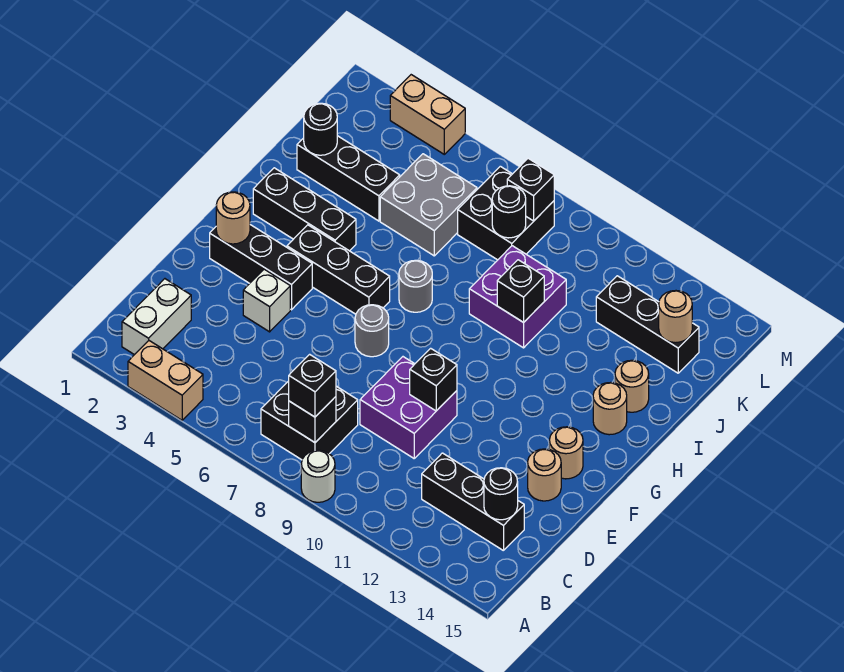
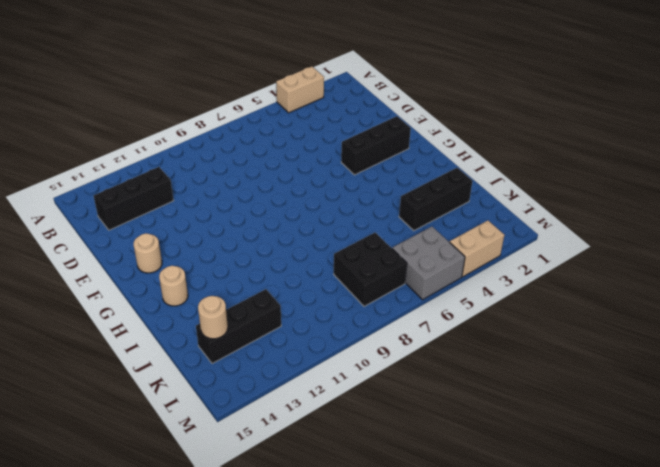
grey 2x2 brick [392,226,465,300] -> grey 2x2 brick moved to [380,154,477,256]
none -> white 1x1 round brick [301,450,335,502]
none -> white 1x2 brick [122,279,191,355]
none -> black 2x2 brick [261,381,358,460]
none -> purple 2x2 brick [360,357,457,458]

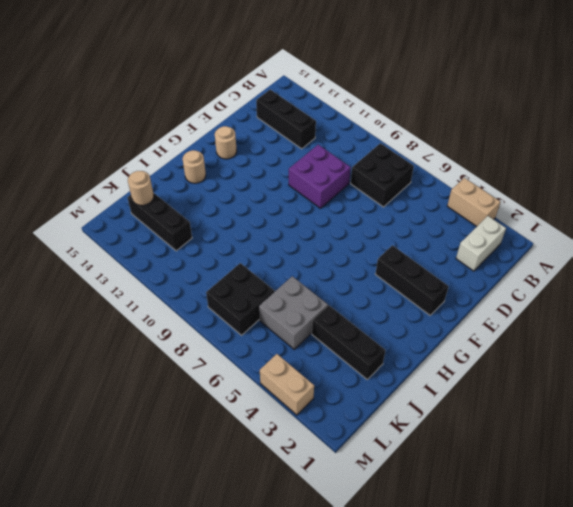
none -> white 1x1 round brick [301,450,335,502]
none -> white 1x1 brick [243,269,290,332]
none -> tan 1x1 round brick [528,449,561,501]
none -> grey 1x1 round brick [355,305,389,357]

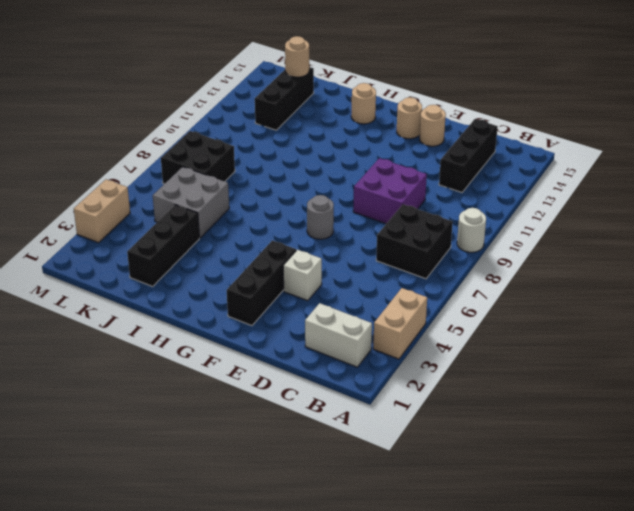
none -> black 1x3 brick [287,225,390,314]
none -> black 1x3 brick [253,168,356,251]
none -> grey 1x1 round brick [399,260,432,312]
none -> purple 2x2 brick [469,246,566,348]

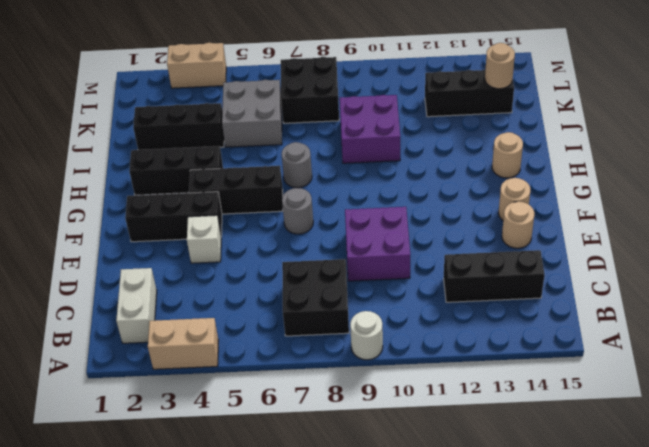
none -> tan 1x1 round brick [615,360,649,412]
none -> black 1x1 brick [289,397,336,442]
none -> black 1x1 round brick [484,468,518,520]
none -> black 1x1 brick [410,348,457,411]

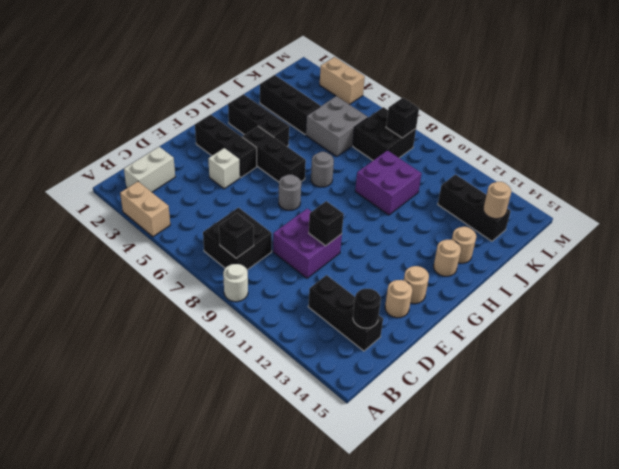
none -> tan 1x1 round brick [216,192,250,244]
none -> black 1x1 brick [497,260,544,322]
none -> black 1x1 round brick [304,103,337,155]
none -> black 1x1 round brick [492,186,526,238]

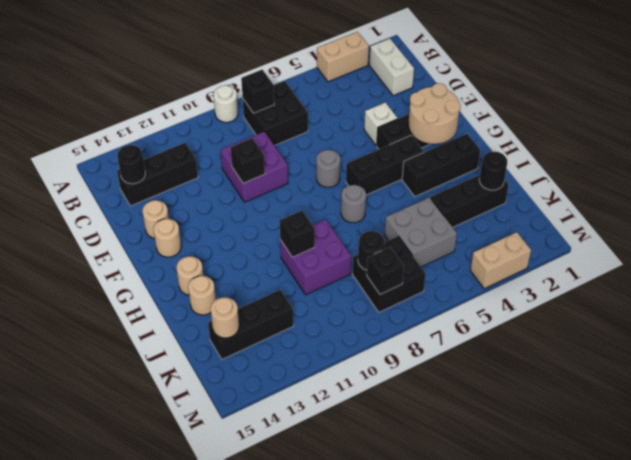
tan 2x2 round brick [408,83,461,144] -> tan 1x1 round brick [216,192,250,244]
none -> black 1x1 brick [289,354,336,417]

